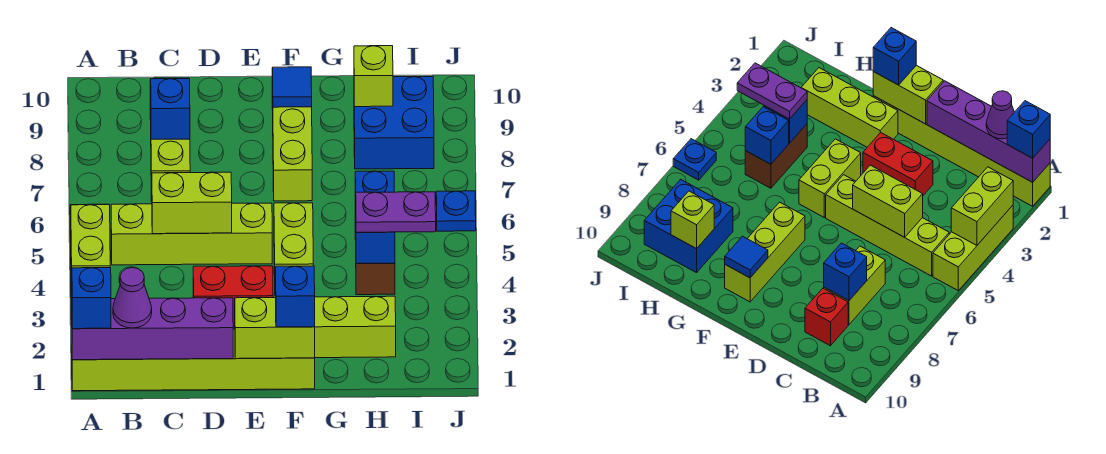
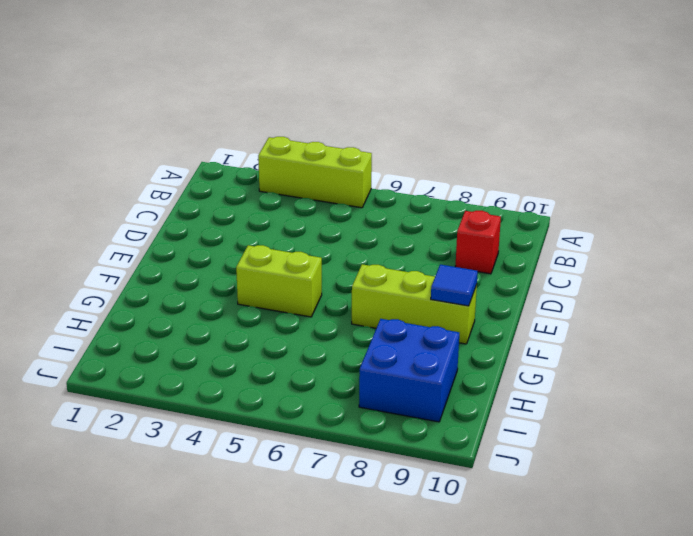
none -> lime 1x6 brick [72,329,315,391]
none -> lime 1x4 brick [111,203,272,265]
none -> lime 1x2 brick [151,139,190,202]

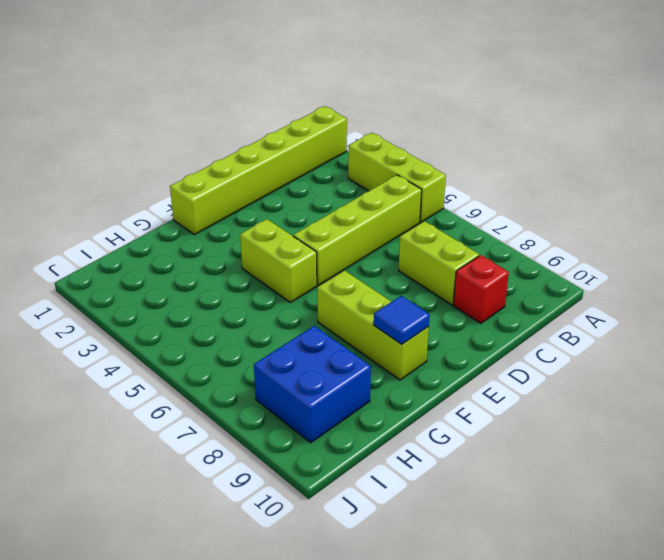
none -> red 1x2 brick [193,266,273,327]
none -> lime 1x3 brick [315,296,396,358]
none -> brown 1x2 brick [355,210,395,295]

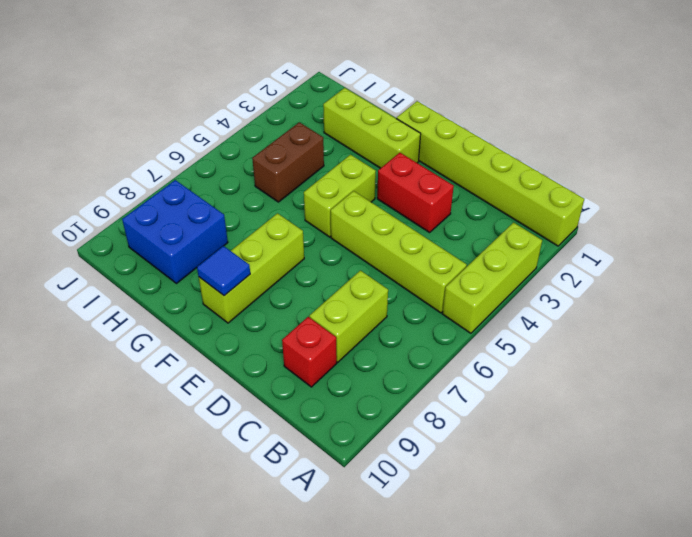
none -> blue 1x1 plate [436,191,476,231]
none -> purple 1x4 brick [72,298,233,360]
none -> lime 1x2 brick [71,205,110,288]

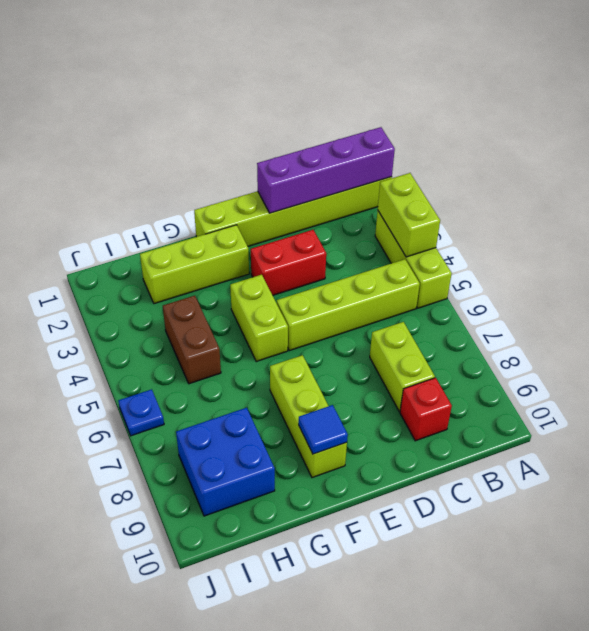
none -> lime 1x2 brick [152,172,232,234]
none -> blue 1x1 brick [150,78,190,139]
none -> lime 1x2 brick [235,298,315,359]

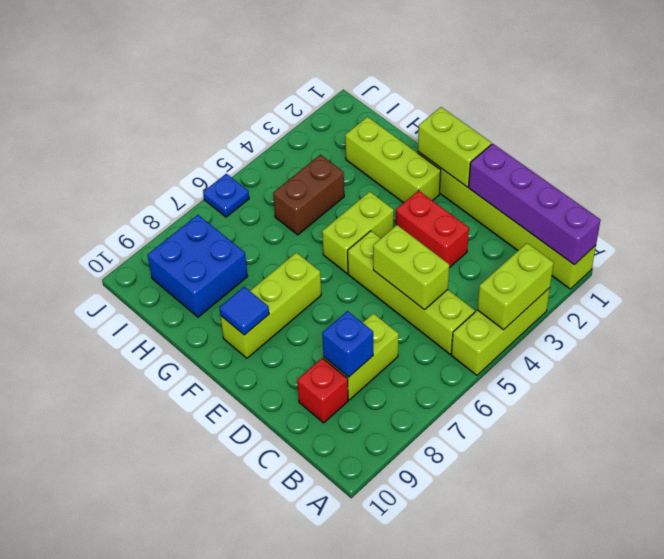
none -> blue 1x1 brick [355,209,395,264]
none -> blue 1x1 brick [355,171,394,209]
none -> lime 1x1 brick [354,46,393,107]

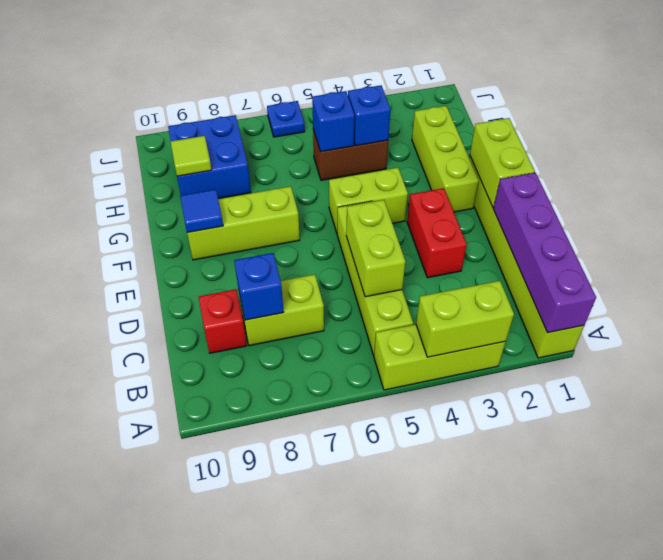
lime 1x1 tile [170,136,212,176] -> lime 1x1 brick [354,46,393,107]
none -> blue 1x1 brick [72,268,111,329]
none -> purple 1x1 cone [113,268,152,328]
none -> blue 1x1 brick [275,266,315,327]

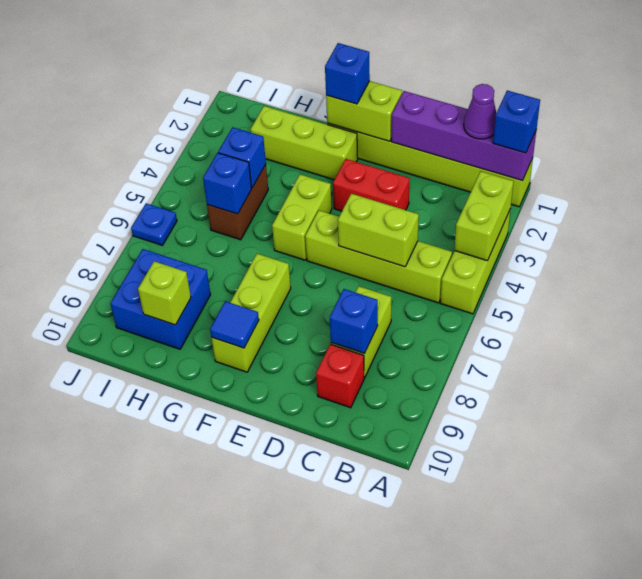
none -> purple 1x2 plate [356,192,436,232]

